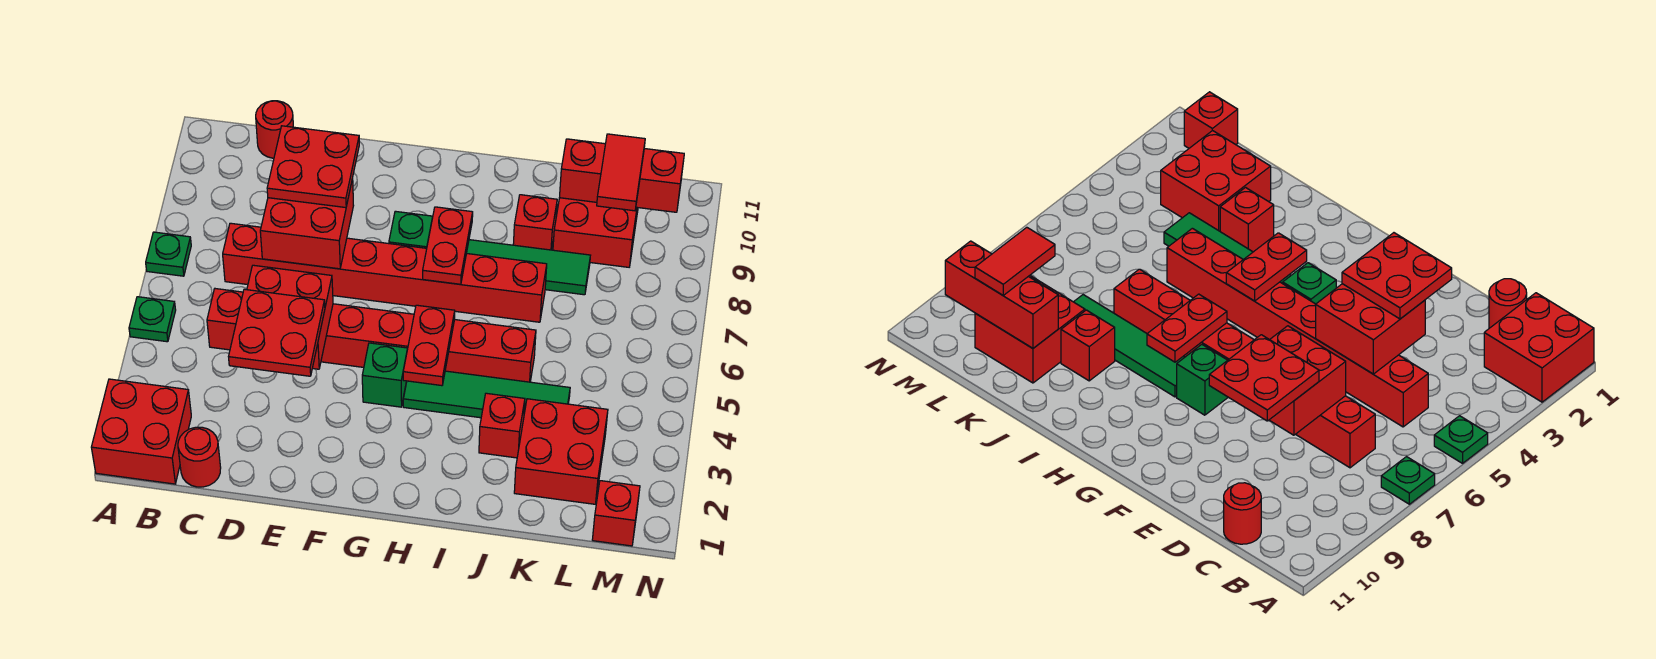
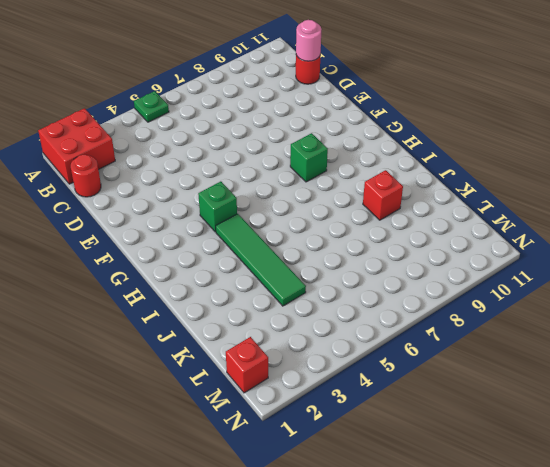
pink 1x1 round brick [296,20,321,61] -> none
none -> green 1x1 plate [146,232,191,276]
none -> red 1x8 brick [207,289,536,382]
none -> red 1x8 brick [223,223,547,322]

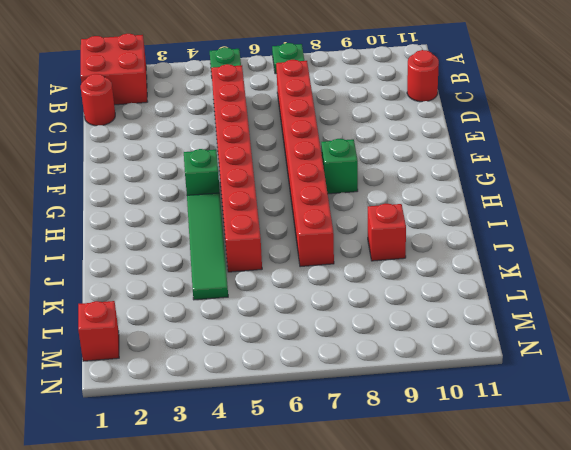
none -> green 1x4 tile [467,240,590,295]
none -> red 1x1 brick [479,393,525,458]
none -> red 2x2 brick [514,399,608,504]

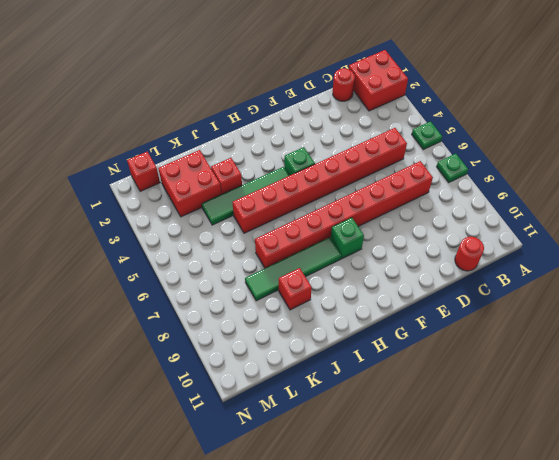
none -> red 2x2 brick [553,198,638,267]
none -> red 2x2 brick [247,265,333,369]
none -> red 2x2 brick [260,179,354,269]

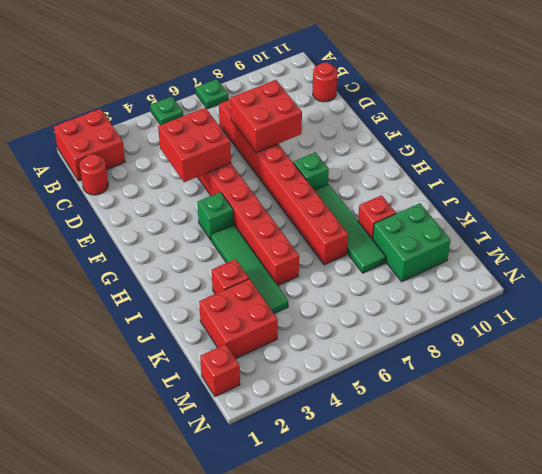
green 2x2 brick [373,203,451,282] -> red 2x2 brick [553,198,638,267]
none -> red 1x2 plate [403,305,455,386]
none -> red 1x2 plate [423,207,473,284]
none -> red 1x3 brick [560,139,684,212]

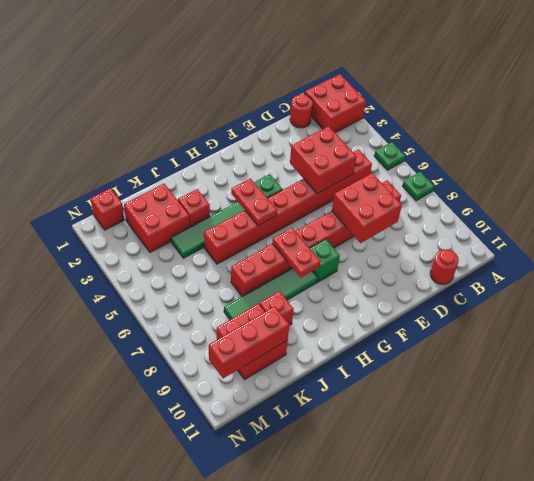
none -> red 2x2 plate [229,289,325,376]
none -> red 2x2 plate [267,126,359,208]
none -> red 1x2 tile [597,134,645,211]

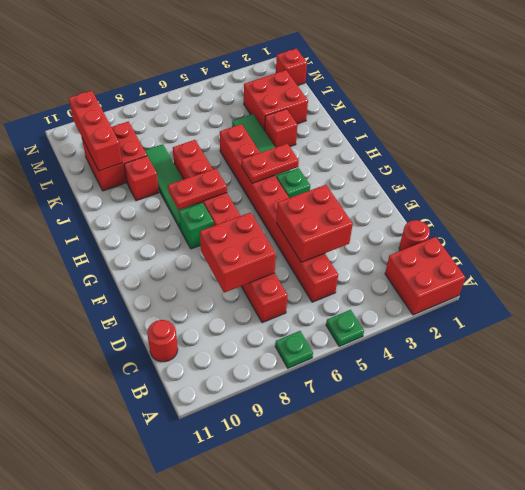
none -> red 2x2 plate [229,289,325,376]
none -> red 2x2 plate [267,126,359,208]
none -> red 1x2 tile [597,134,645,211]

